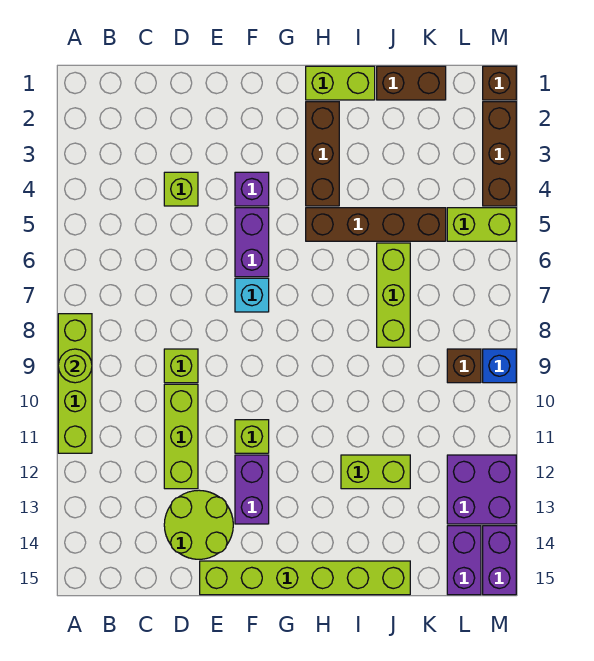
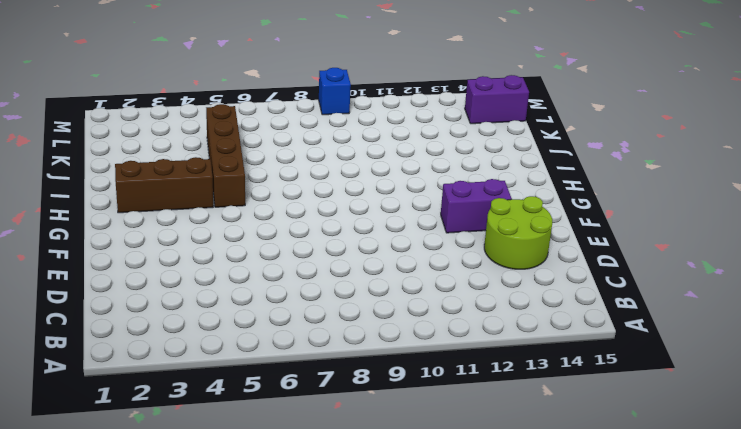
none -> lime 1x4 brick [58,314,92,453]
none -> lime 1x1 brick [164,172,198,206]
none -> lime 1x1 brick [164,349,198,383]

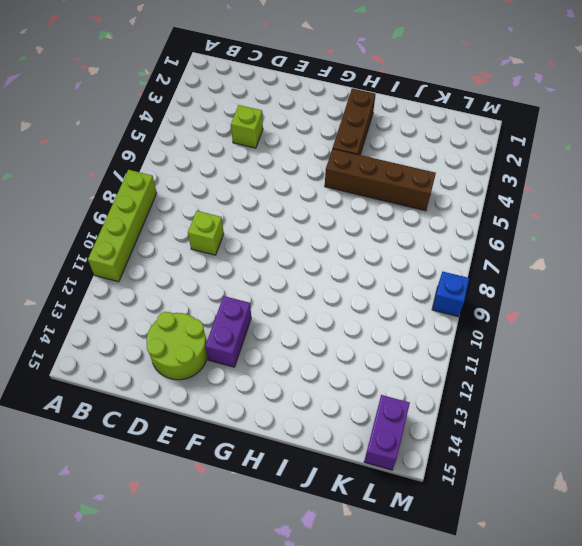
none -> lime 1x3 brick [164,384,198,489]
none -> lime 1x6 brick [200,561,410,595]
none -> purple 1x1 brick [235,172,269,206]

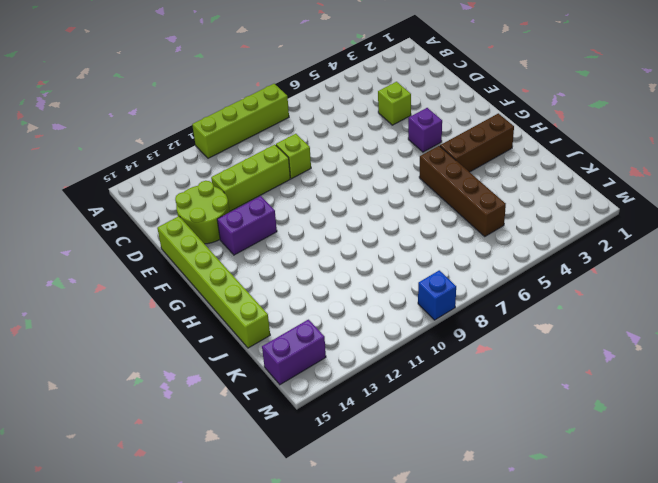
none -> purple 1x2 brick [235,208,269,277]
none -> cyan 1x1 brick [235,278,269,312]
none -> lime 1x1 brick [235,420,269,453]

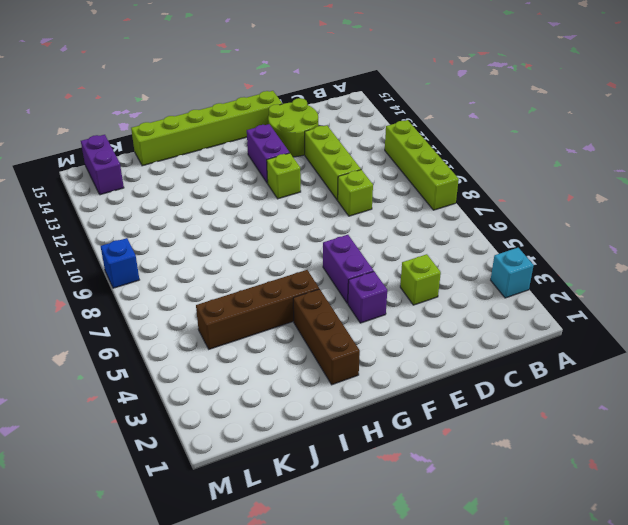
cyan 1x1 brick [491,248,534,298] -> cyan 1x1 brick moved to [235,278,269,312]
none -> lime 1x2 brick [306,66,375,100]
none -> lime 1x2 brick [341,455,410,489]
none -> brown 1x2 brick [377,66,446,100]

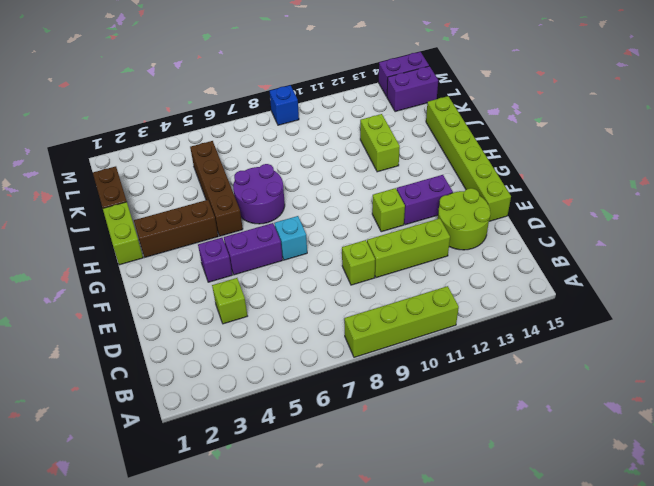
purple 2x2 round brick [233,164,285,224] -> none
none -> lime 1x3 brick [377,243,410,347]
none -> lime 1x2 brick [447,208,516,241]
none -> brown 1x1 brick [447,349,481,383]

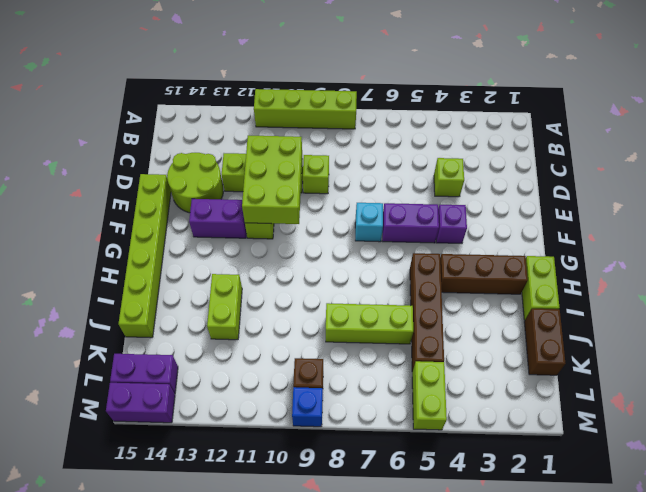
lime 2x3 brick [242,135,302,224] -> none
none -> purple 2x2 brick [447,455,516,524]
none -> brown 1x1 brick [483,66,516,100]
none -> brown 1x3 brick [483,102,516,206]

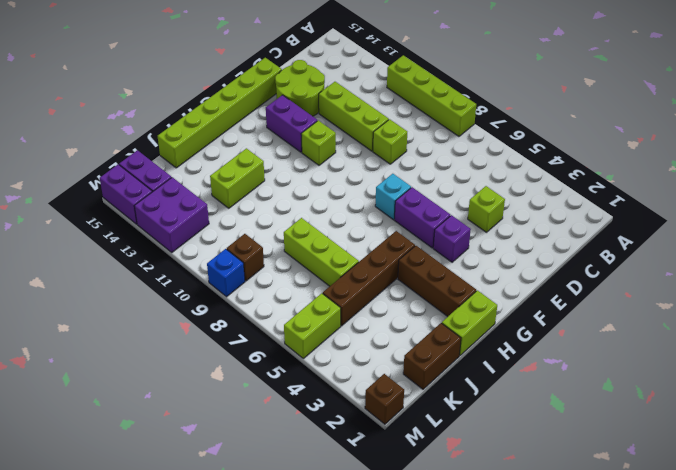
none -> brown 1x3 brick [483,102,516,206]
none -> lime 1x1 round brick [58,349,92,383]

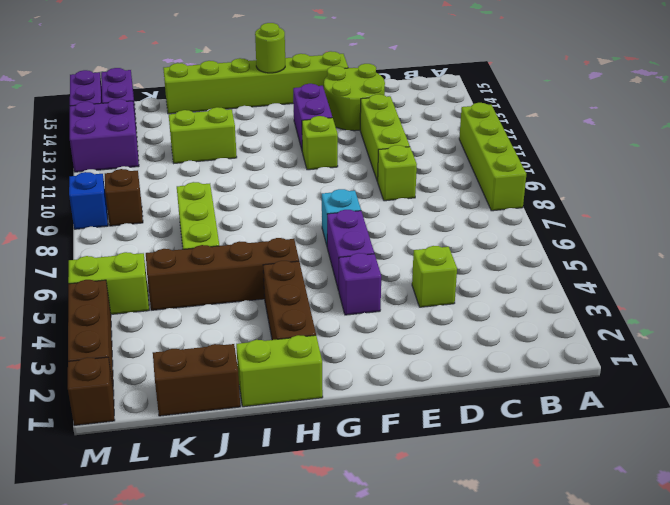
lime 1x1 round brick [255,23,285,73] -> lime 1x1 round brick moved to [58,349,92,383]

